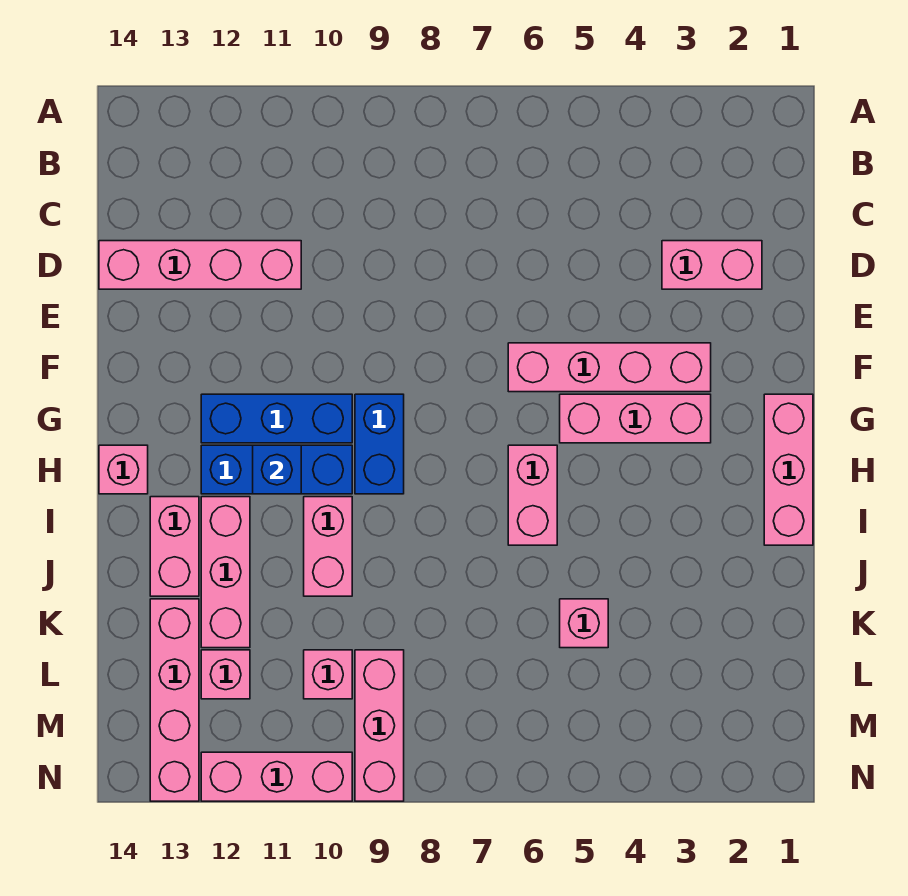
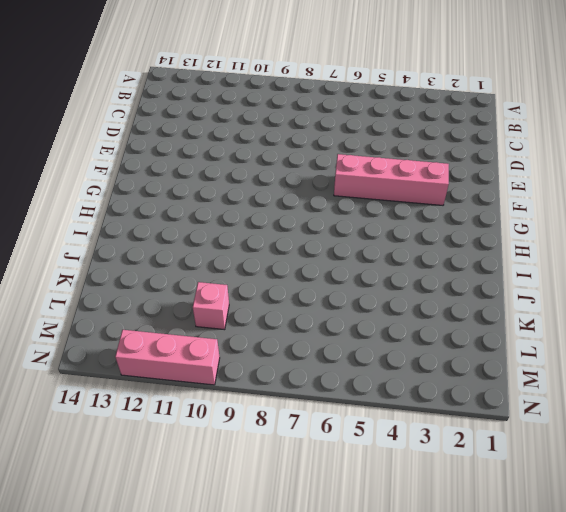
none -> pink 1x2 brick [662,241,762,289]
none -> pink 1x4 brick [99,241,301,289]
none -> pink 1x3 brick [764,394,813,545]

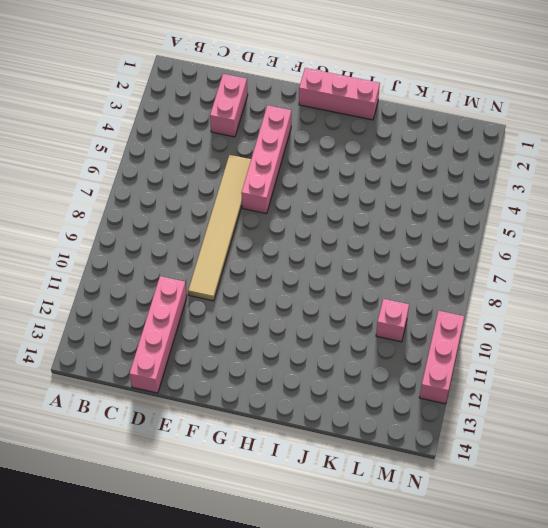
tan 1x6 tile [188,155,251,301] -> none
none -> pink 1x3 brick [560,394,711,443]
none -> blue 1x2 brick [355,394,404,494]
none -> blue 1x3 brick [201,394,352,443]

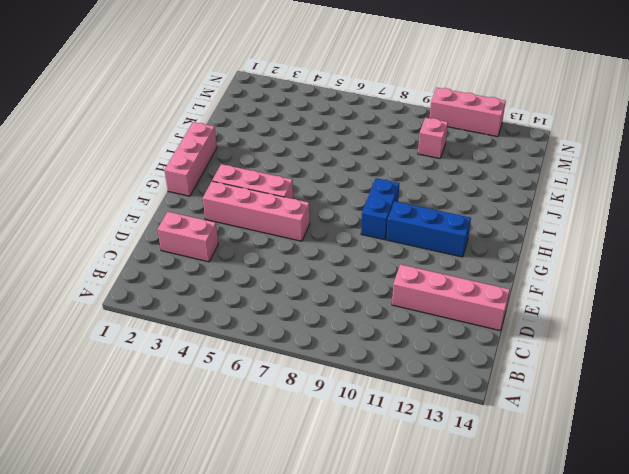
none -> pink 1x2 brick [508,445,557,545]
none -> blue 1x3 brick [201,445,352,494]
none -> pink 1x1 brick [99,445,148,494]

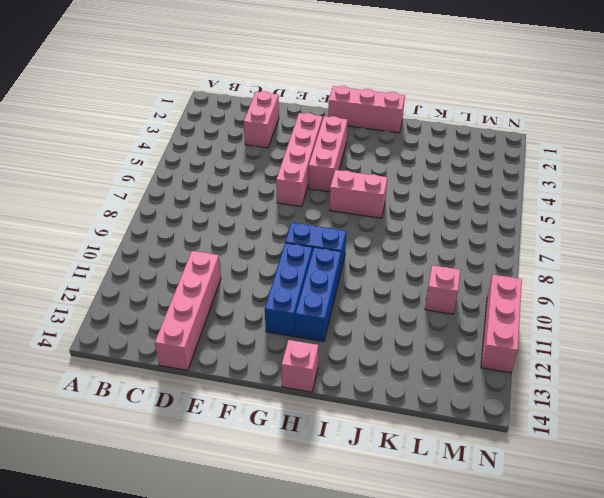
none -> pink 1x2 brick [304,497,352,596]
none -> pink 1x3 brick [201,497,250,648]
none -> pink 1x2 brick [150,497,199,596]

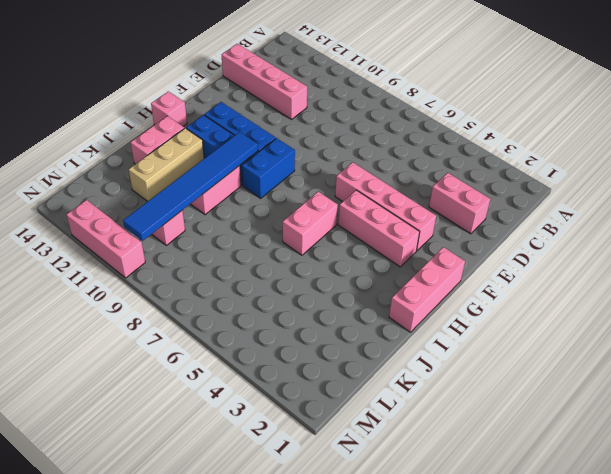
blue 1x6 tile [123,132,258,241] -> none
tan 1x3 brick [129,128,204,201] -> pink 1x3 brick [201,497,250,648]
none -> pink 1x1 brick [560,599,608,648]
none -> pink 1x4 brick [150,599,199,801]
none -> pink 1x3 brick [355,650,404,801]

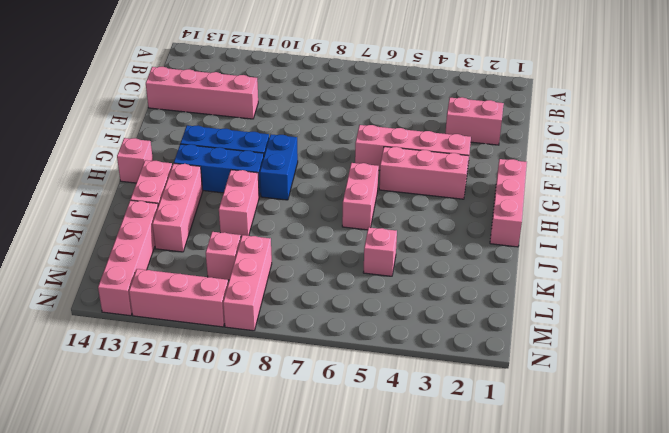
none -> pink 1x1 brick [201,650,250,699]
none -> blue 1x1 brick [253,445,301,494]

